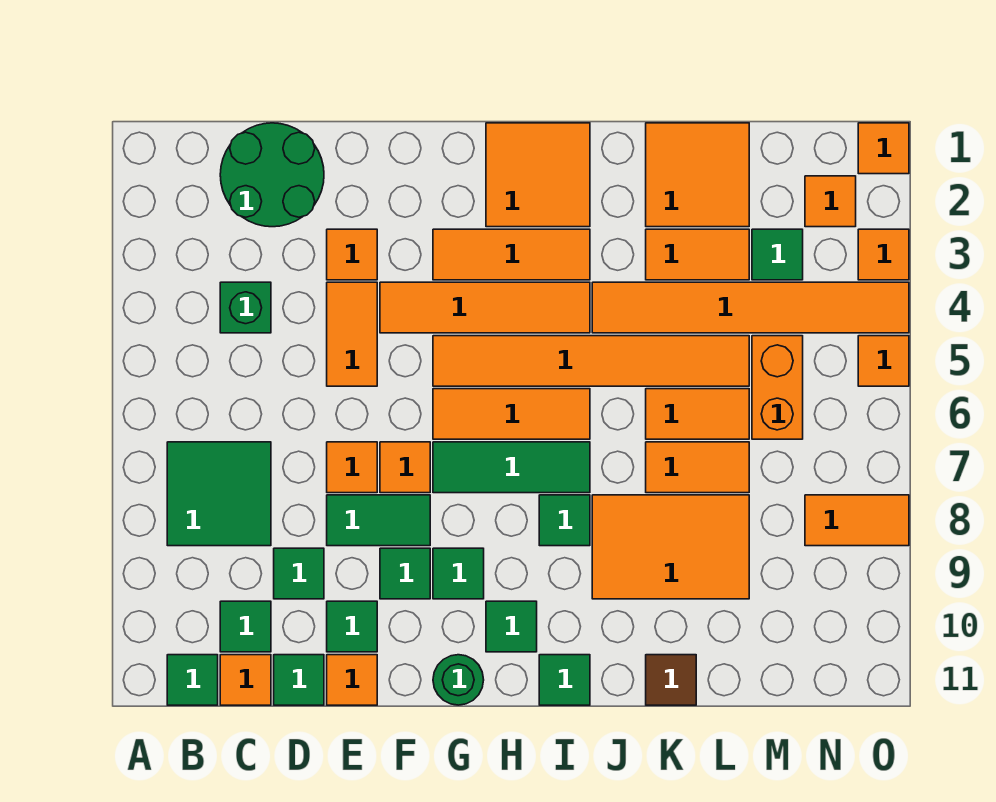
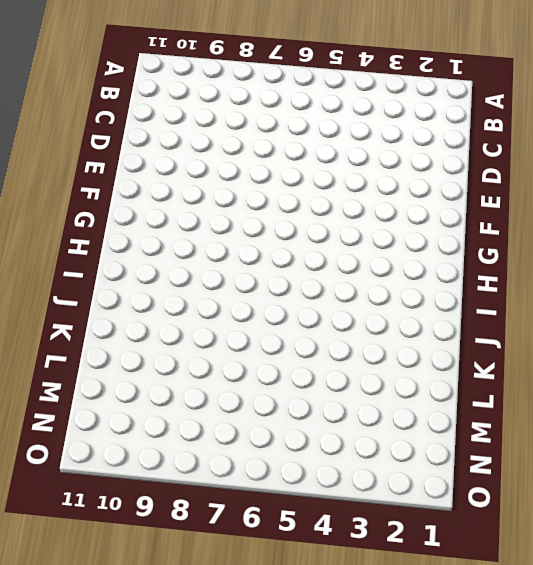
none -> green 2x2 tile [167,442,271,546]
none -> green 1x1 tile [167,655,218,705]
none -> green 2x2 round brick [220,123,324,227]
none -> green 1x1 brick [220,282,271,333]

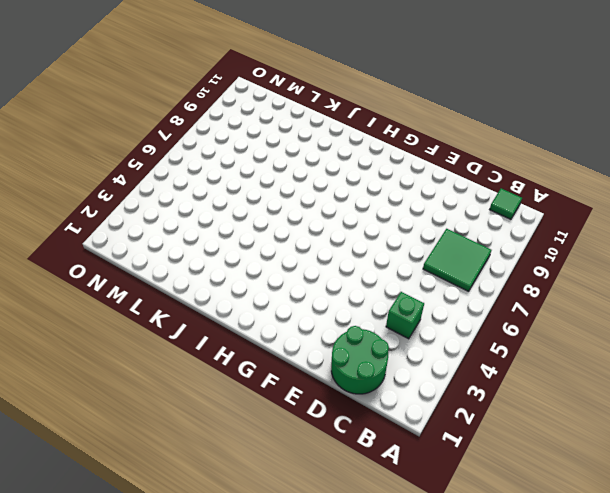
none -> green 1x1 tile [220,601,271,652]
none -> orange 1x1 tile [220,655,271,705]
none -> green 1x1 tile [274,548,324,599]
none -> green 1x1 tile [274,655,324,705]

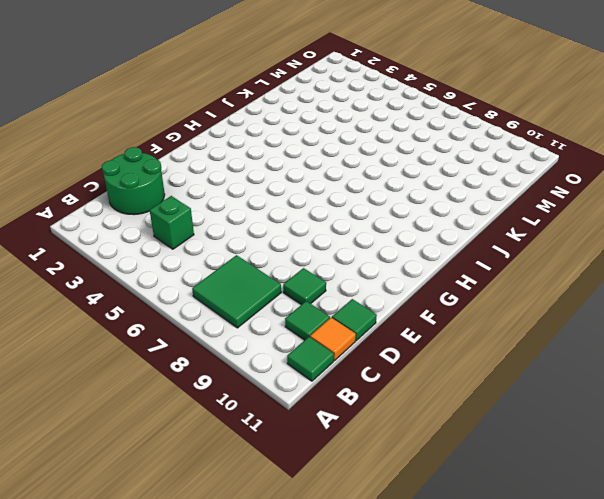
none -> orange 1x1 tile [327,229,377,280]
none -> orange 1x2 tile [327,282,377,386]
none -> orange 1x1 tile [327,442,377,493]
none -> green 1x2 tile [327,495,430,546]

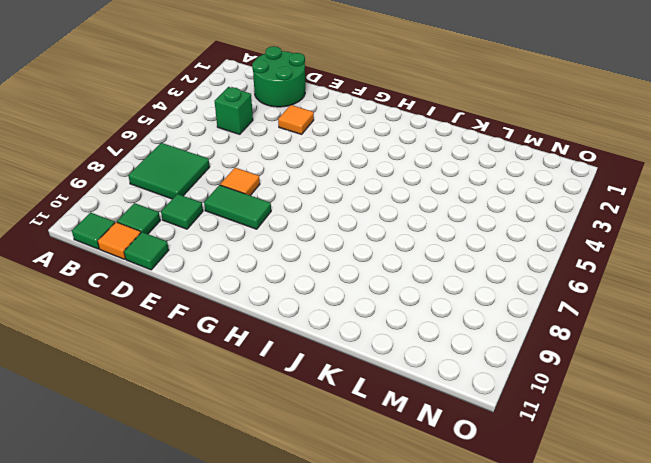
none -> orange 1x2 tile [327,282,377,386]
none -> green 1x1 tile [327,601,377,652]
none -> orange 1x1 tile [327,655,377,705]
none -> orange 1x4 tile [380,282,590,333]

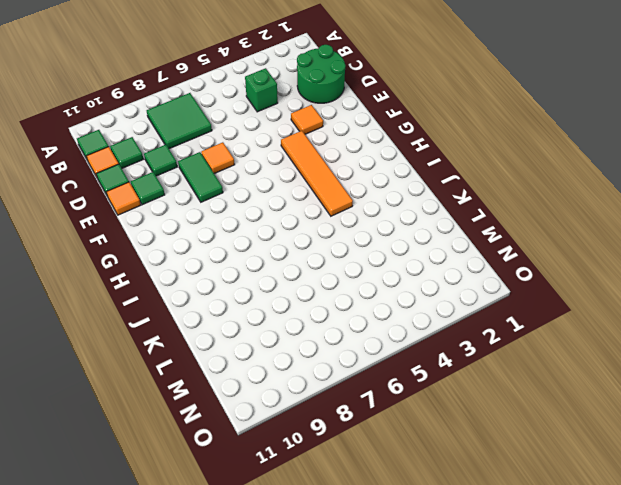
none -> orange 1x2 tile [327,282,377,386]
none -> orange 1x1 tile [380,442,430,493]
none -> green 1x1 tile [380,548,430,599]
none -> orange 1x3 tile [433,229,590,280]

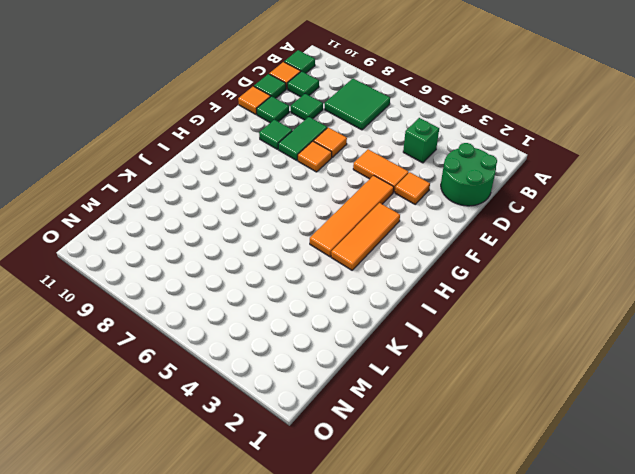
none -> orange 1x6 tile [433,336,749,386]
none -> orange 1x3 tile [433,389,590,439]
none -> green 1x3 tile [433,442,590,493]
none -> green 1x1 tile [433,548,484,599]

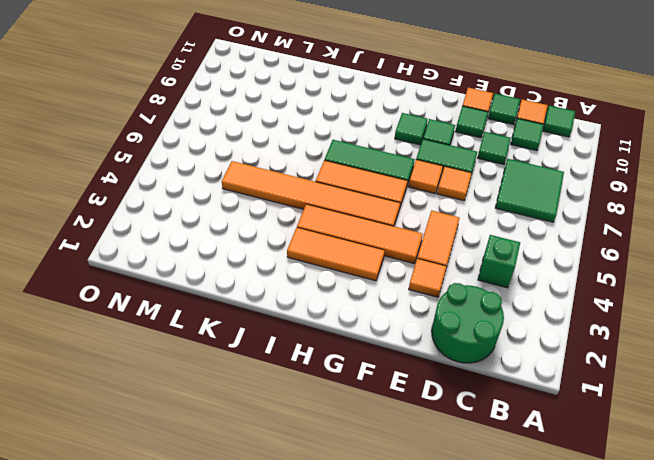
none -> green 1x1 round brick [433,655,484,705]
none -> orange 2x2 tile [486,123,590,227]
none -> green 1x1 tile [486,601,537,652]
none -> green 1x1 tile [539,495,590,546]

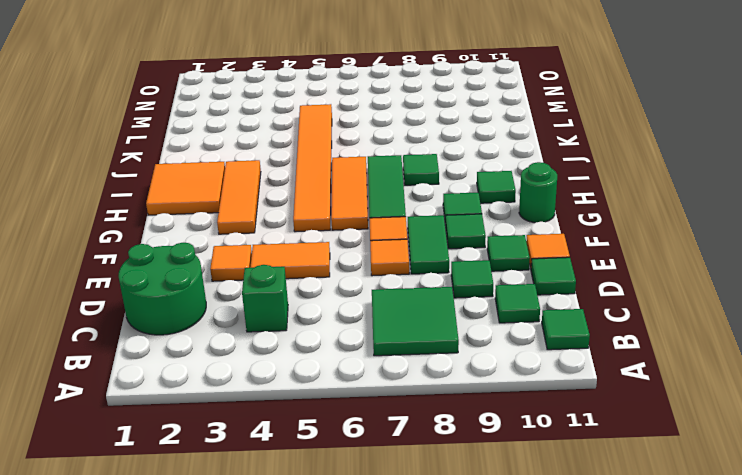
none -> orange 1x1 tile [220,655,271,705]
none -> orange 1x4 tile [380,282,590,333]
none -> green 1x1 tile [539,655,590,705]
none -> orange 1x6 tile [592,282,909,333]

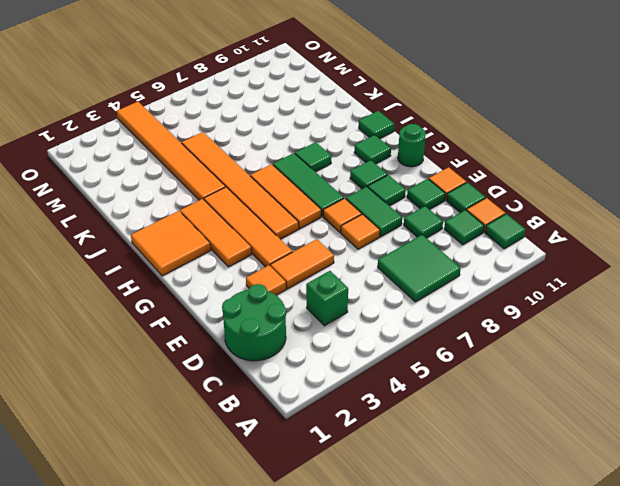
none -> orange 2x3 tile [592,495,749,599]
none -> orange 2x2 tile [646,123,749,227]
none -> orange 1x2 tile [646,229,749,280]
none -> orange 1x2 tile [646,389,749,439]

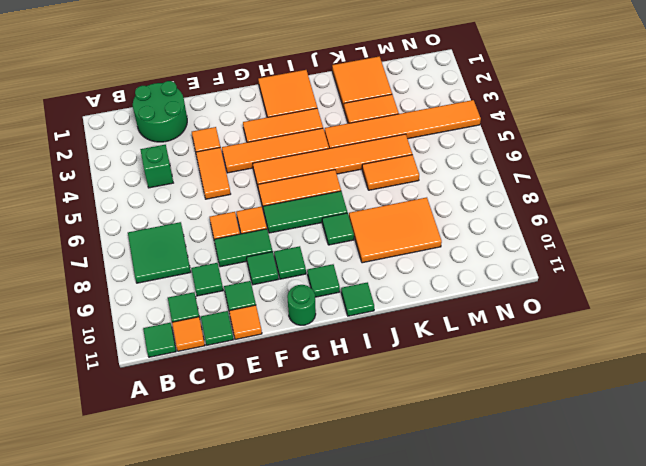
none -> orange 1x2 tile [646,442,749,493]
none -> brown 1x1 tile [646,655,696,705]
none -> green 1x1 tile [752,229,803,280]
none -> orange 1x2 brick [752,336,803,439]

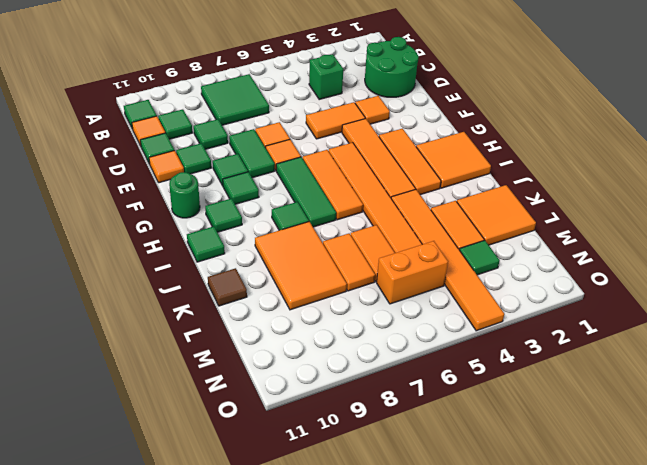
none -> orange 1x1 tile [805,176,856,227]
none -> orange 1x2 tile [805,495,909,546]
none -> orange 1x1 tile [858,123,909,174]
none -> orange 1x1 tile [858,229,909,280]

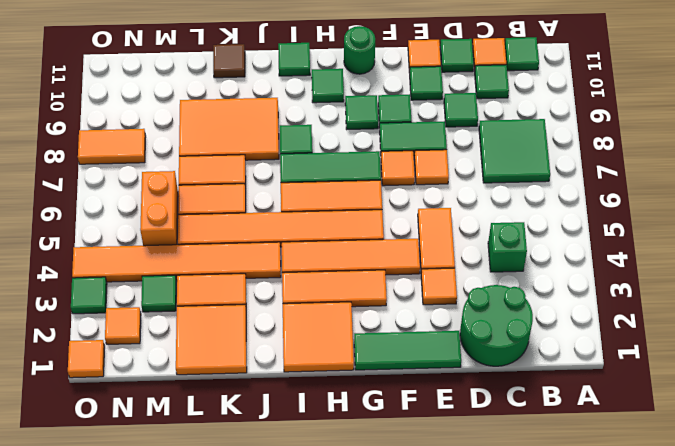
green 1x3 tile [354,331,461,370] -> none
green 1x1 tile [71,277,107,314] -> orange 1x1 tile [858,229,909,280]
none -> orange 1x1 tile [858,336,909,386]

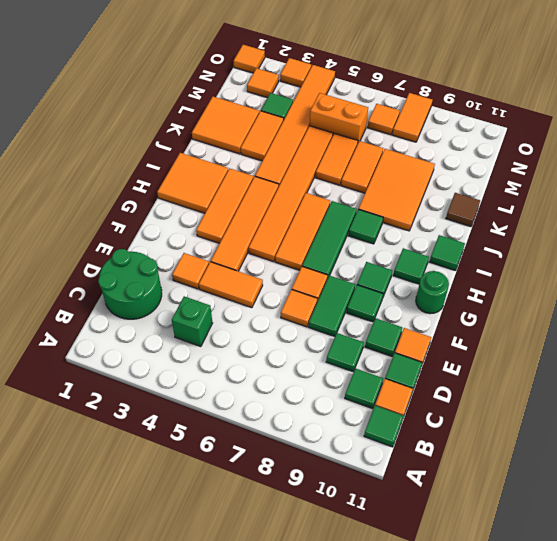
orange 1x1 tile [368,104,400,135] -> orange 1x1 tile moved to [858,336,909,386]
none -> green 2x2 tile [167,442,271,546]

